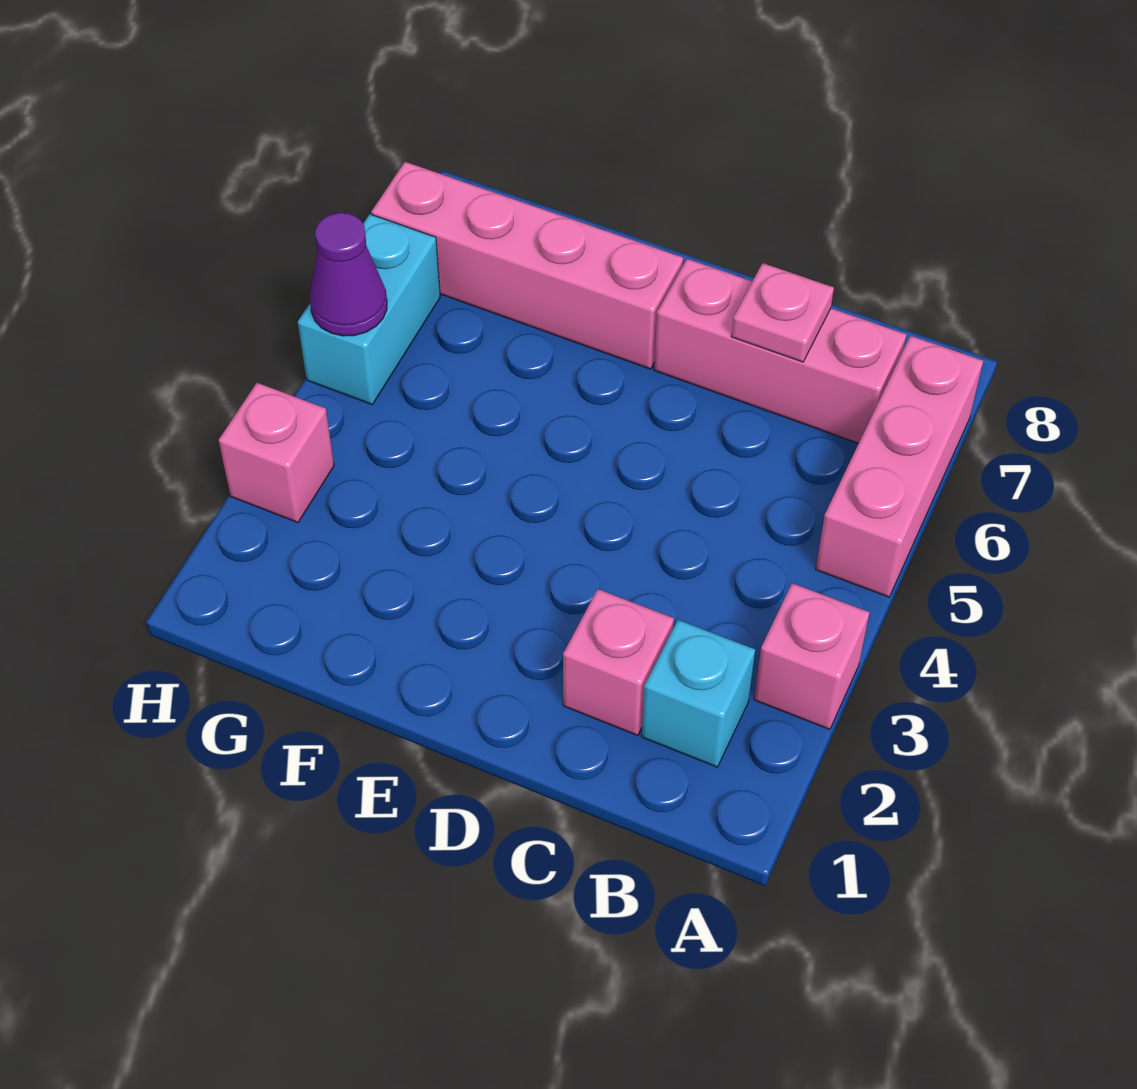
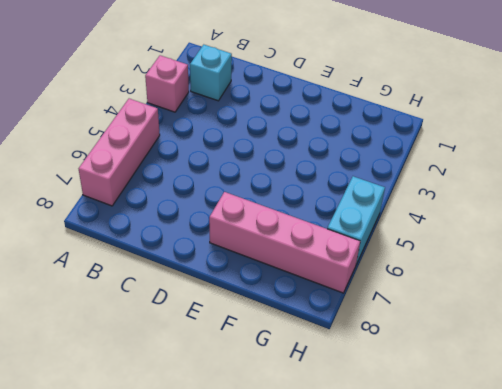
none -> pink 1x3 brick [654,259,907,443]
none -> pink 1x1 brick [563,589,674,735]

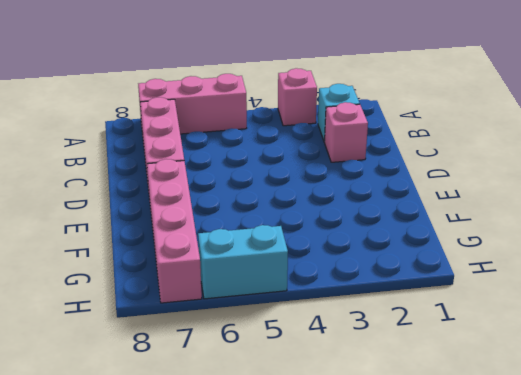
none -> pink 1x1 brick [219,383,334,523]
none -> pink 1x1 plate [731,263,834,362]

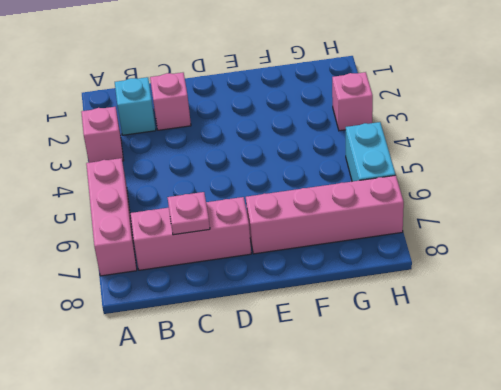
none -> purple 1x1 cone [310,213,387,336]

